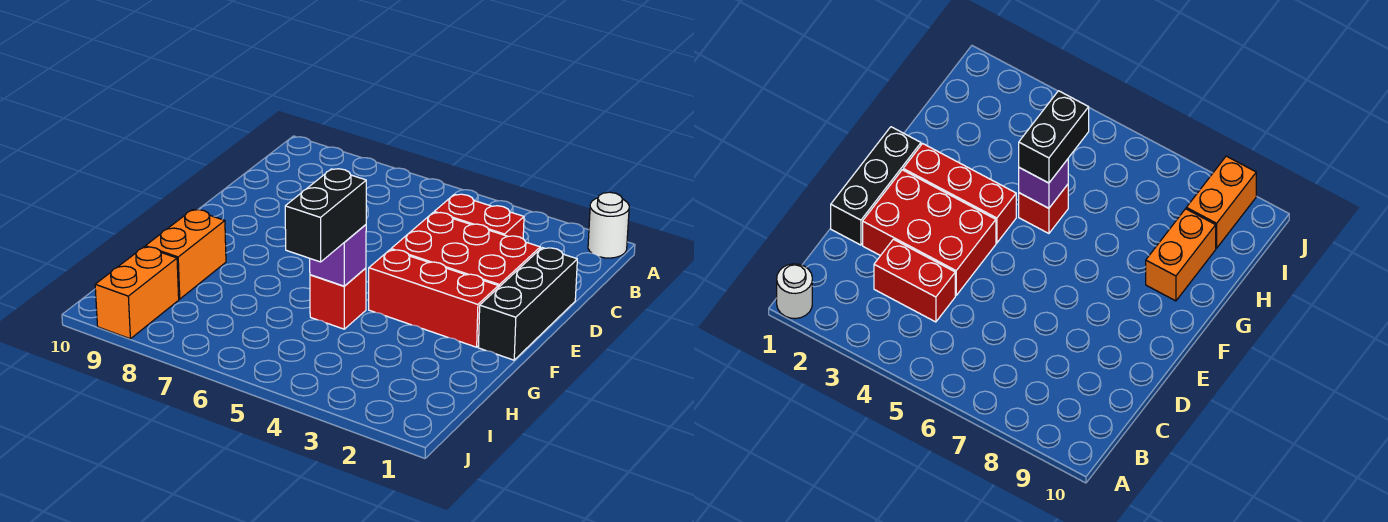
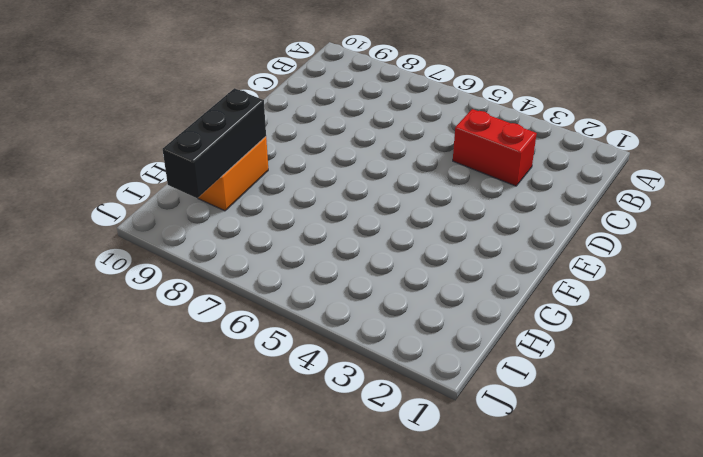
black 1x3 brick [163,88,266,198] -> black 1x3 brick moved to [478,248,577,360]
none -> white 1x1 round brick [588,192,629,258]
none -> red 2x3 brick [391,212,540,288]

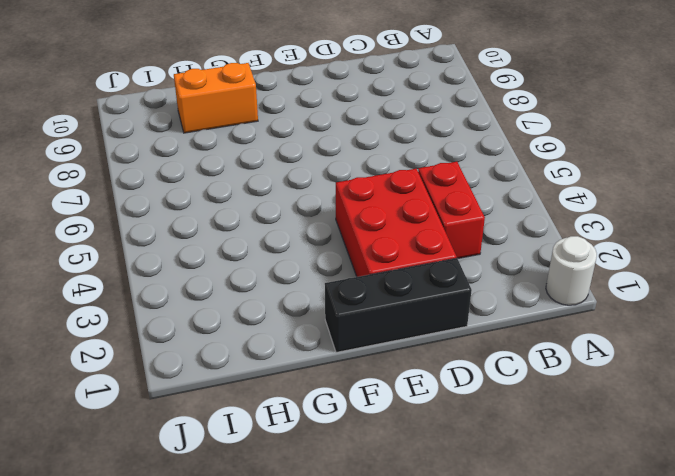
none -> red 1x3 brick [369,250,498,347]
none -> red 1x1 brick [310,268,366,329]

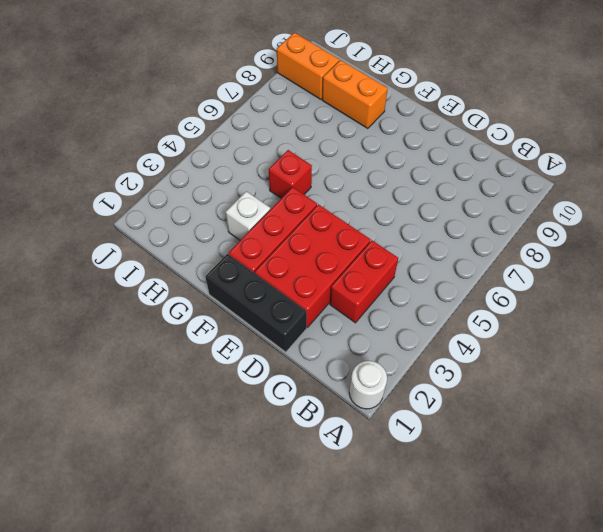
white 1x1 brick [226,191,270,240] -> none
none -> purple 1x1 brick [310,225,366,286]
none -> black 1x2 brick [285,169,366,262]

